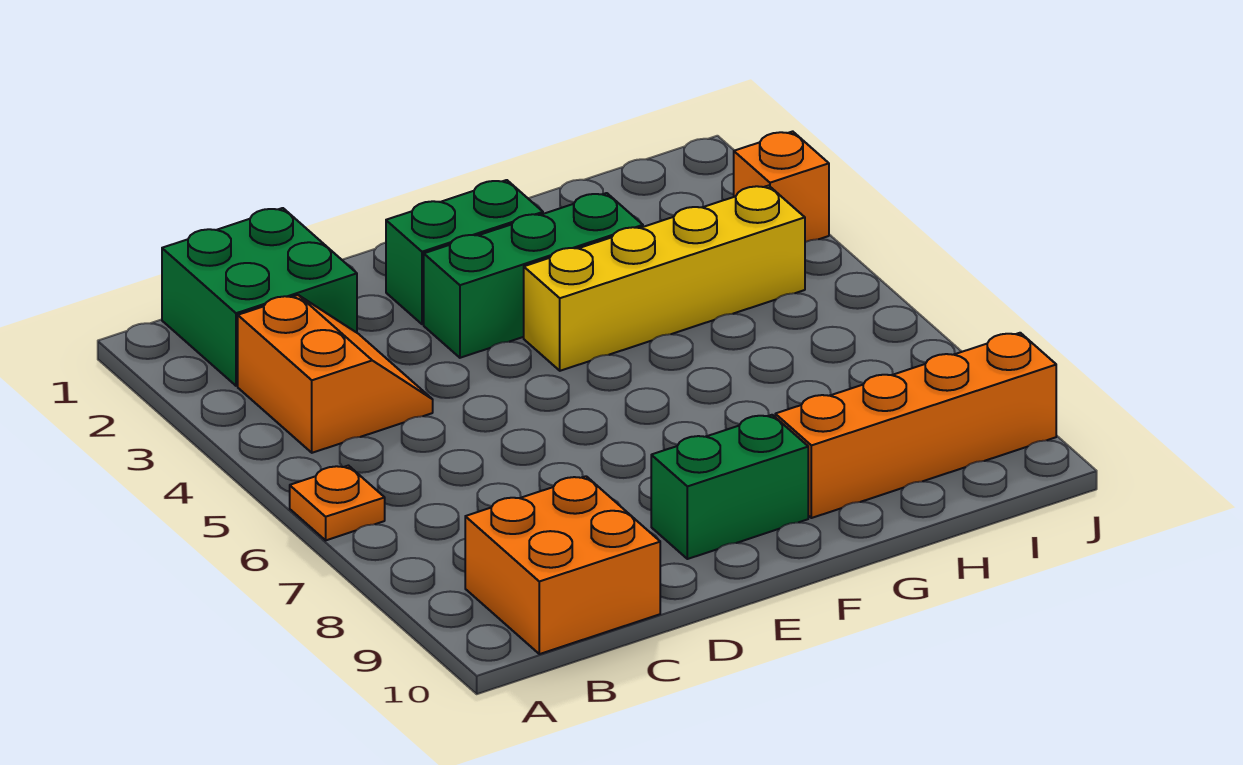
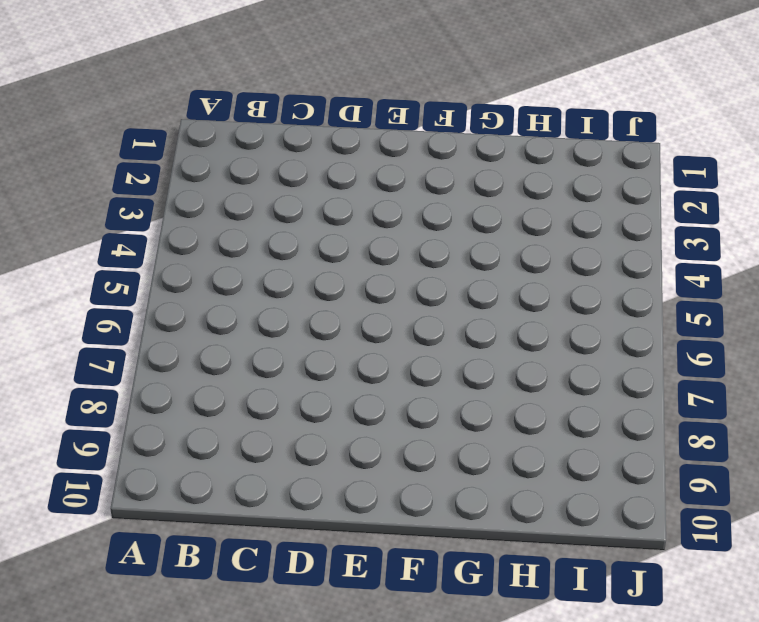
none -> orange 1x1 plate [290,466,385,540]
none -> green 2x2 brick [162,208,357,386]

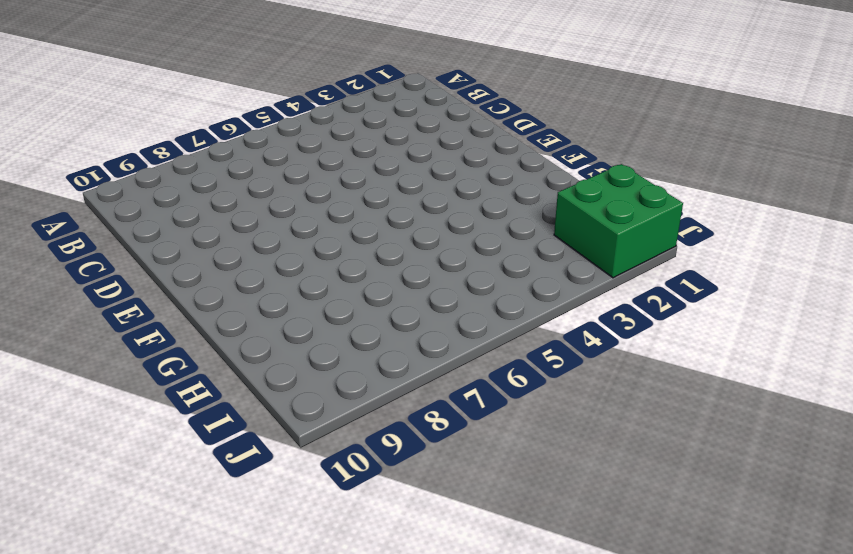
green 2x2 brick [554,164,683,278] -> green 2x2 brick moved to [162,208,357,386]
none -> orange 1x1 plate [290,466,385,540]
none -> orange 2x2 slope [238,295,433,453]

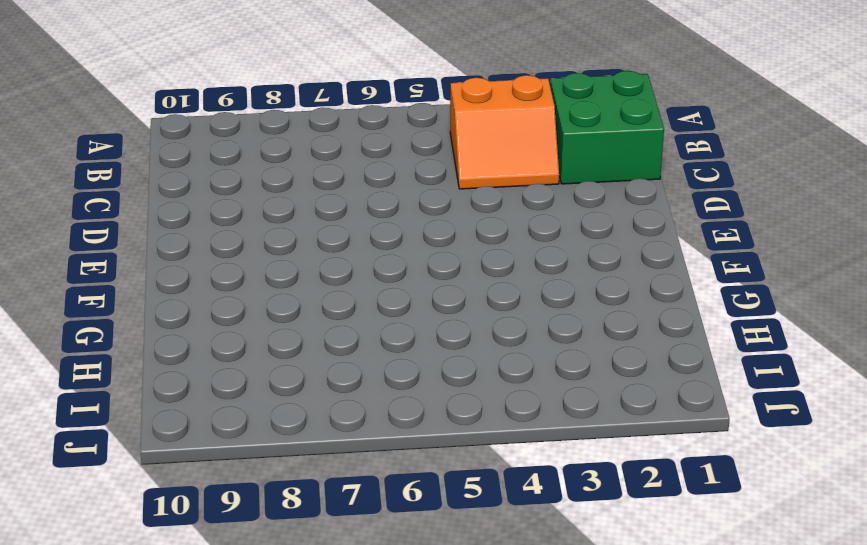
none -> orange 1x1 plate [290,466,385,540]
none -> orange 2x2 brick [465,476,660,654]

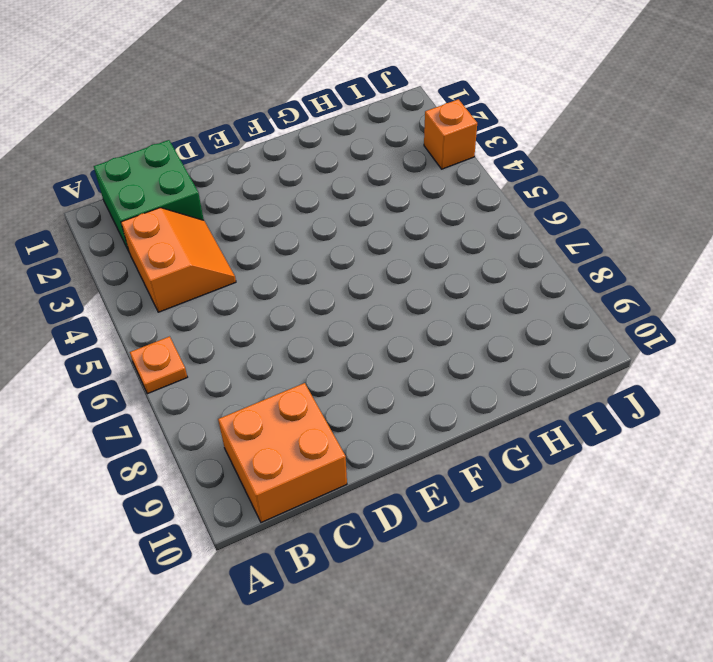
none -> green 1x2 brick [386,180,543,324]
none -> green 1x3 brick [424,193,643,358]

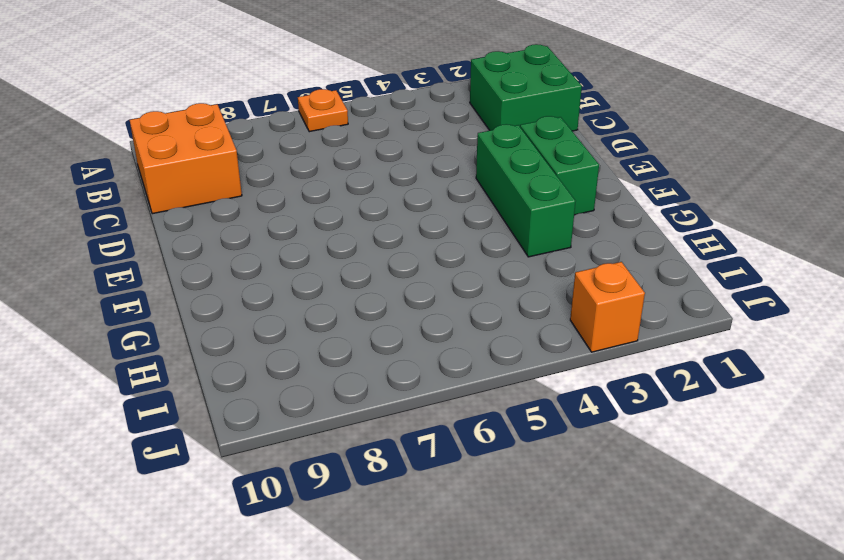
none -> orange 2x2 slope [238,295,433,453]
none -> green 1x2 brick [651,415,808,559]

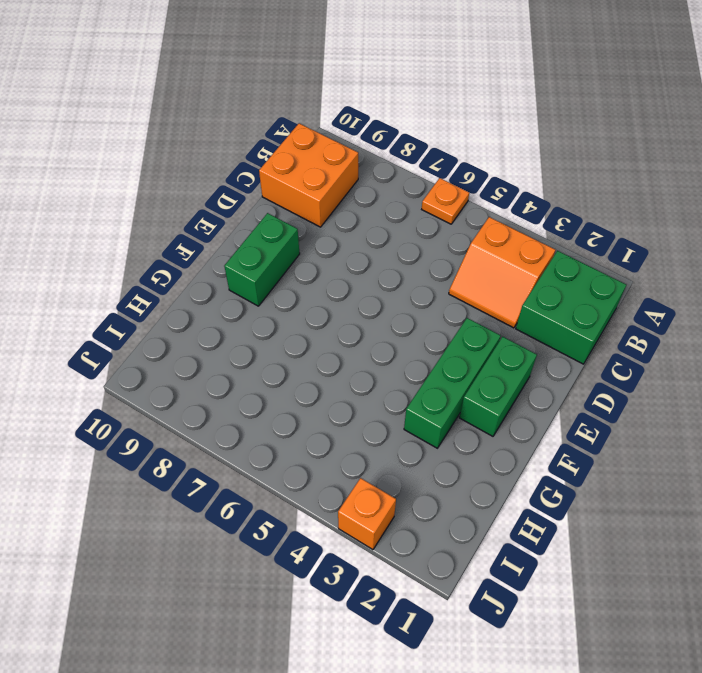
none -> yellow 1x4 brick [524,186,805,371]
none -> orange 1x4 brick [775,333,1056,518]

